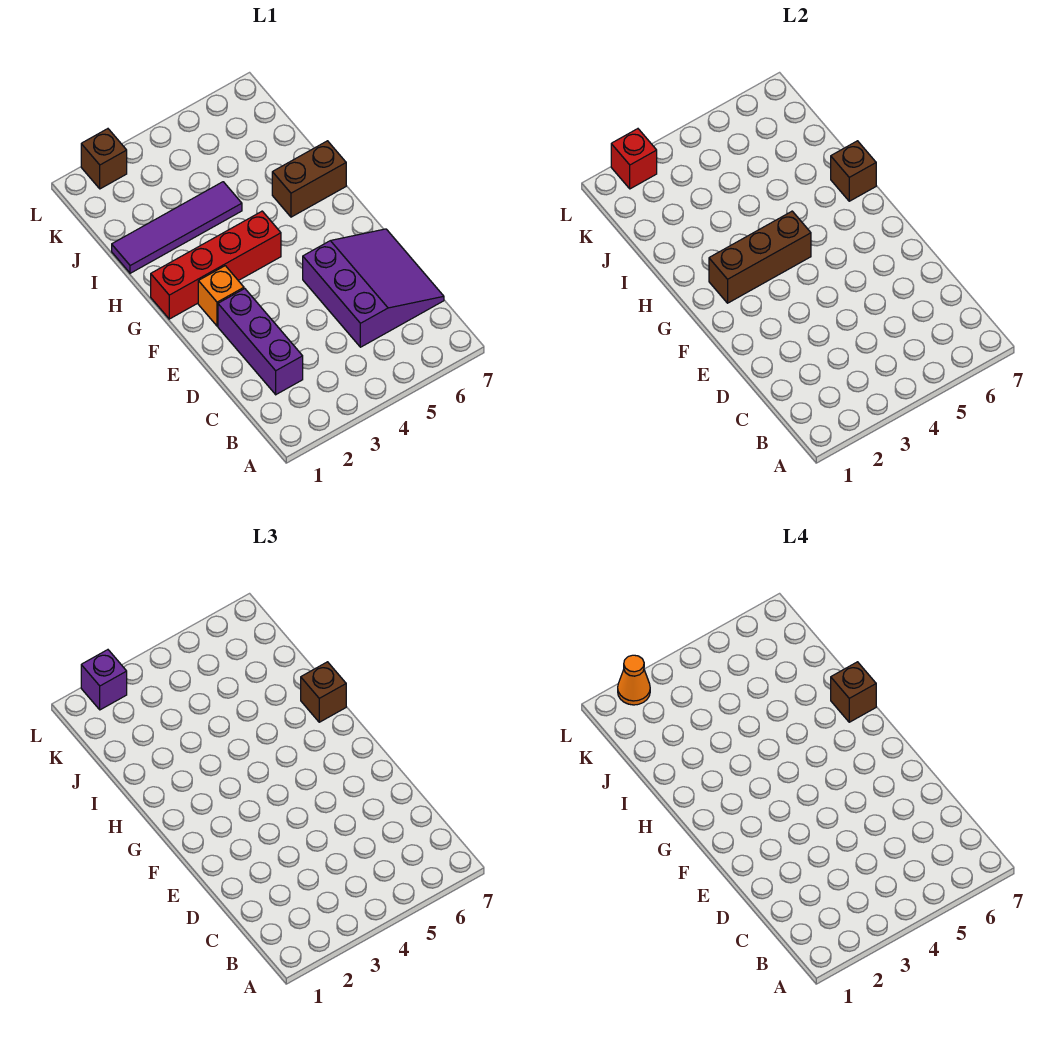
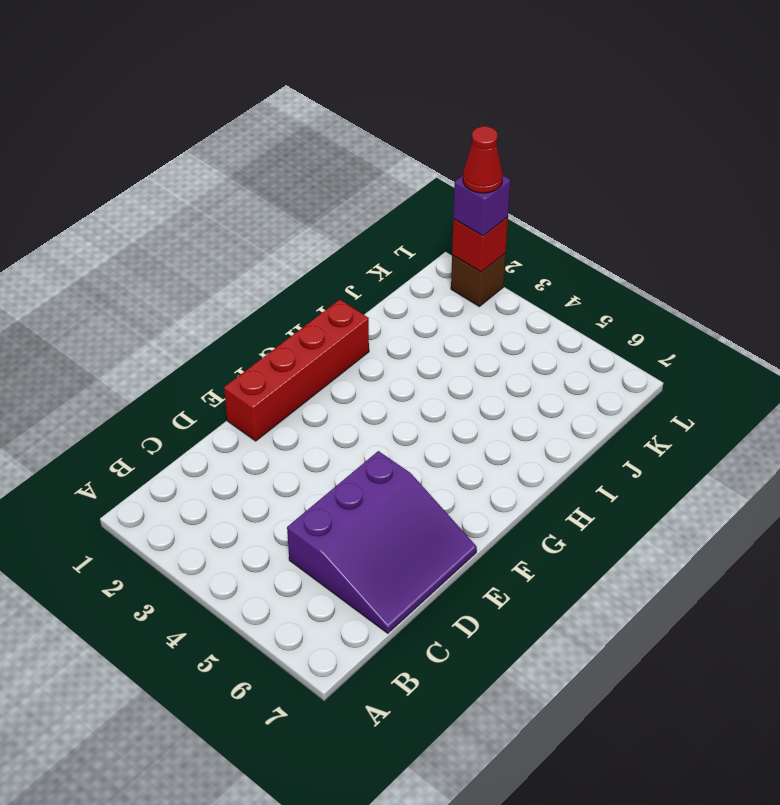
red 1x4 brick [224,300,369,441] -> red 1x4 brick turned to [151,211,281,319]
red 1x1 cone [463,126,503,193] -> orange 1x1 cone [618,655,650,705]
none -> purple 1x3 brick [218,289,303,395]
none -> orange 1x1 brick [198,266,244,326]
none -> brown 1x2 brick [272,141,346,217]

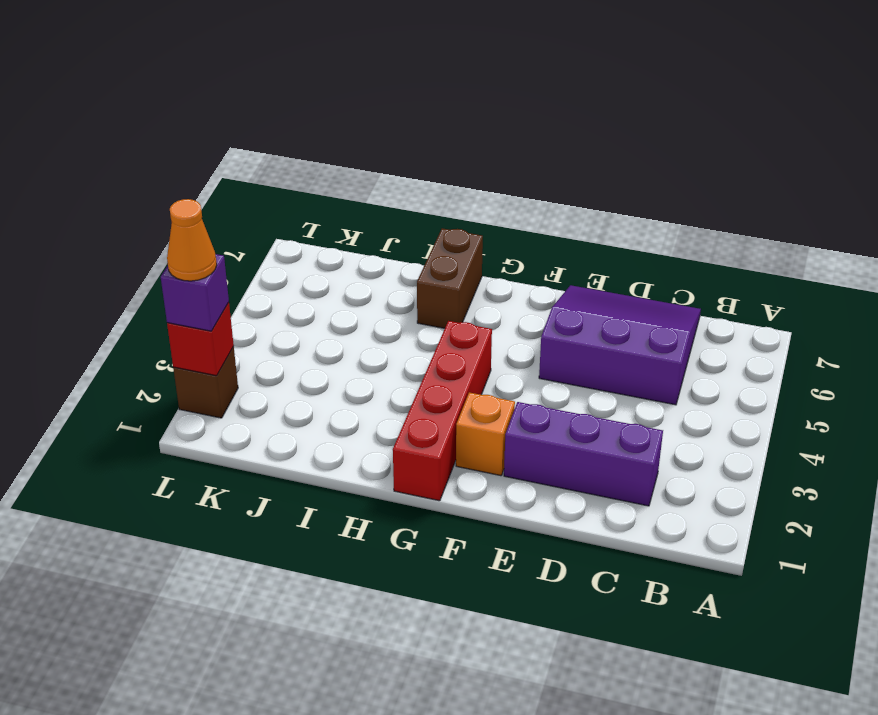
none -> purple 1x4 tile [112,182,242,273]
none -> brown 1x3 brick [709,211,811,303]
none -> brown 1x1 brick [831,141,876,201]

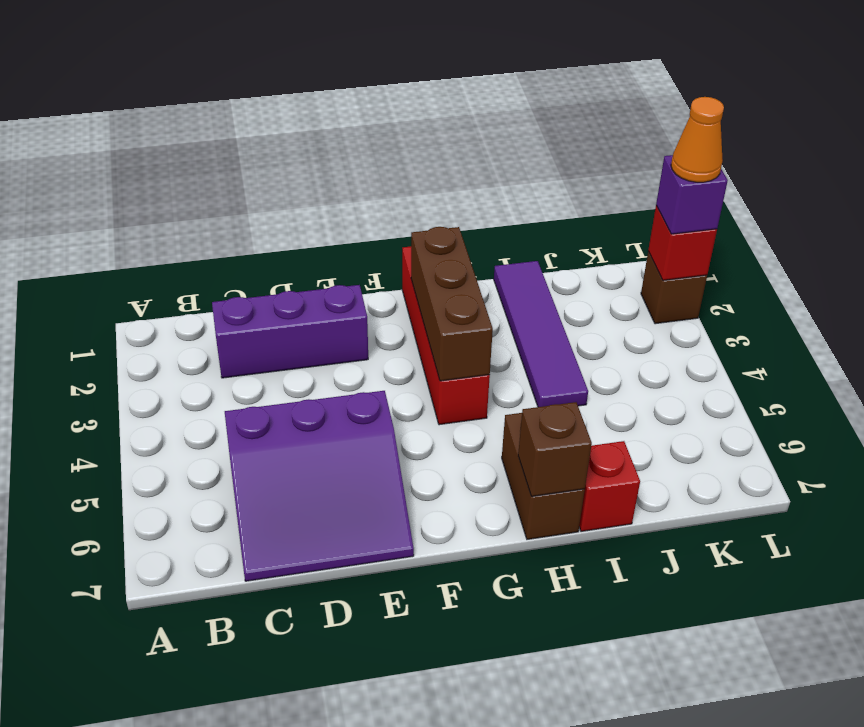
red 1x1 brick [579,441,640,531] -> none
none -> orange 1x1 brick [198,266,244,326]
none -> brown 1x1 brick [301,662,346,722]
none -> brown 1x1 brick [831,662,876,722]

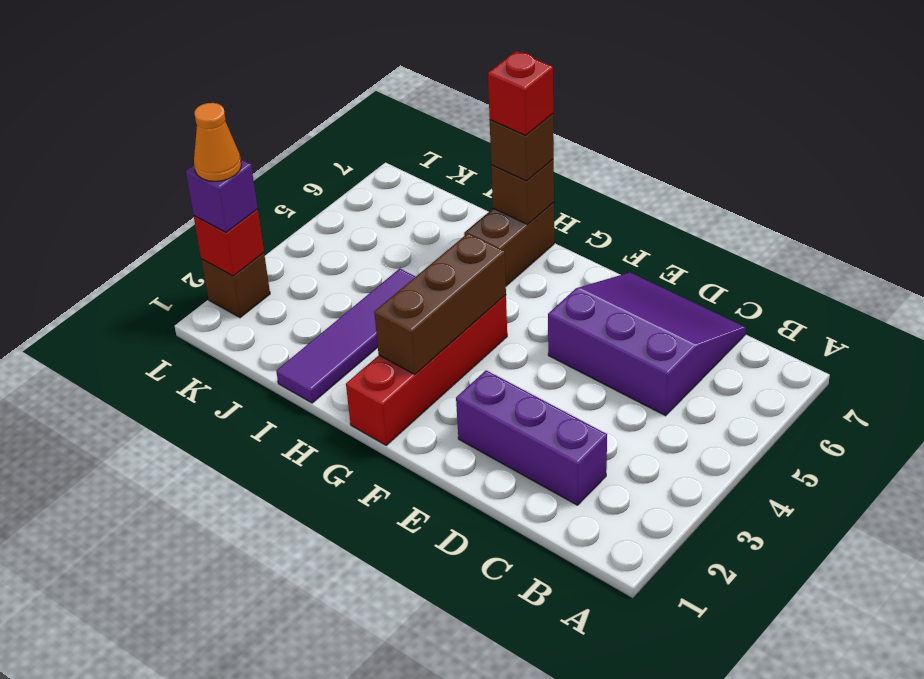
red 1x1 brick [488,51,553,135] -> brown 1x1 brick [831,662,876,722]
none -> orange 1x1 brick [198,266,244,326]

